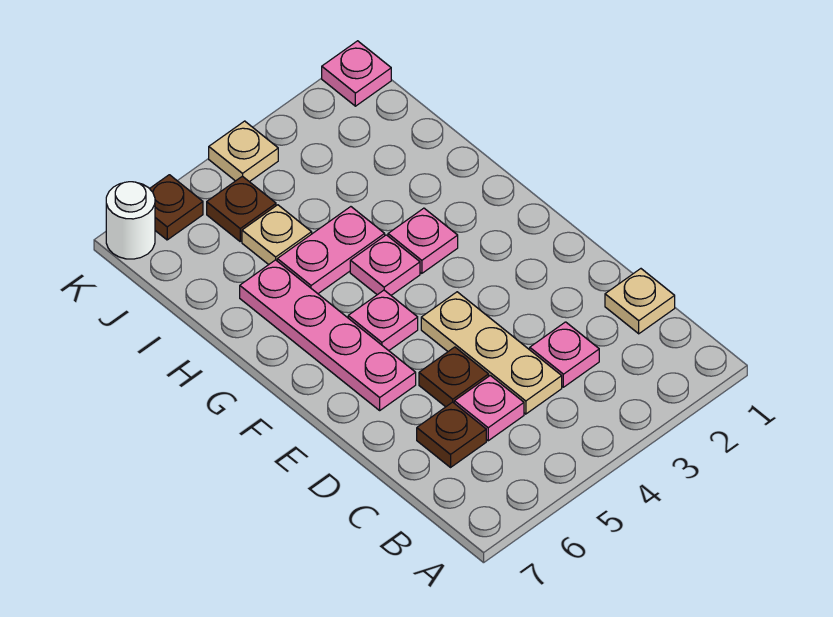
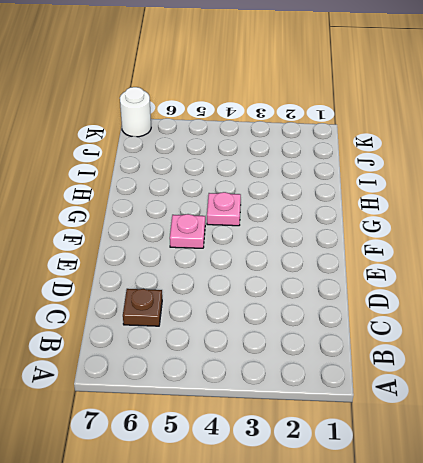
none -> tan 1x1 plate [605,269,675,334]
none -> pink 1x1 plate [530,322,599,387]
none -> tan 1x3 plate [421,292,562,414]

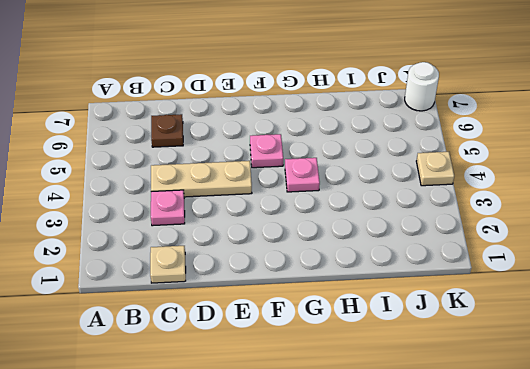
none -> pink 1x1 plate [454,375,524,441]
none -> brown 1x1 plate [419,347,489,407]
none -> pink 1x4 plate [240,260,416,410]

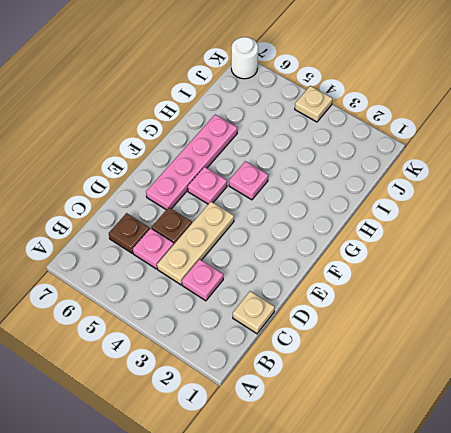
none -> pink 1x1 plate [388,208,458,273]
none -> pink 1x2 plate [277,207,385,294]
none -> tan 1x1 plate [242,205,312,265]

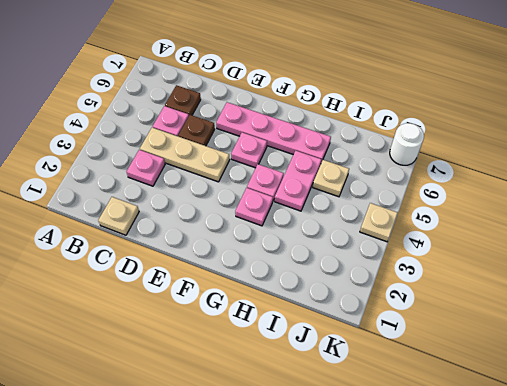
none -> brown 1x1 plate [207,176,276,241]
none -> pink 1x1 plate [322,41,391,106]
none -> brown 1x1 plate [150,175,203,240]

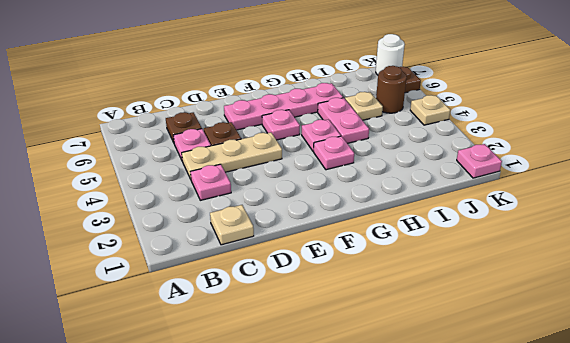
brown 1x1 round brick [376,66,407,113] -> brown 1x1 plate [207,176,276,241]

